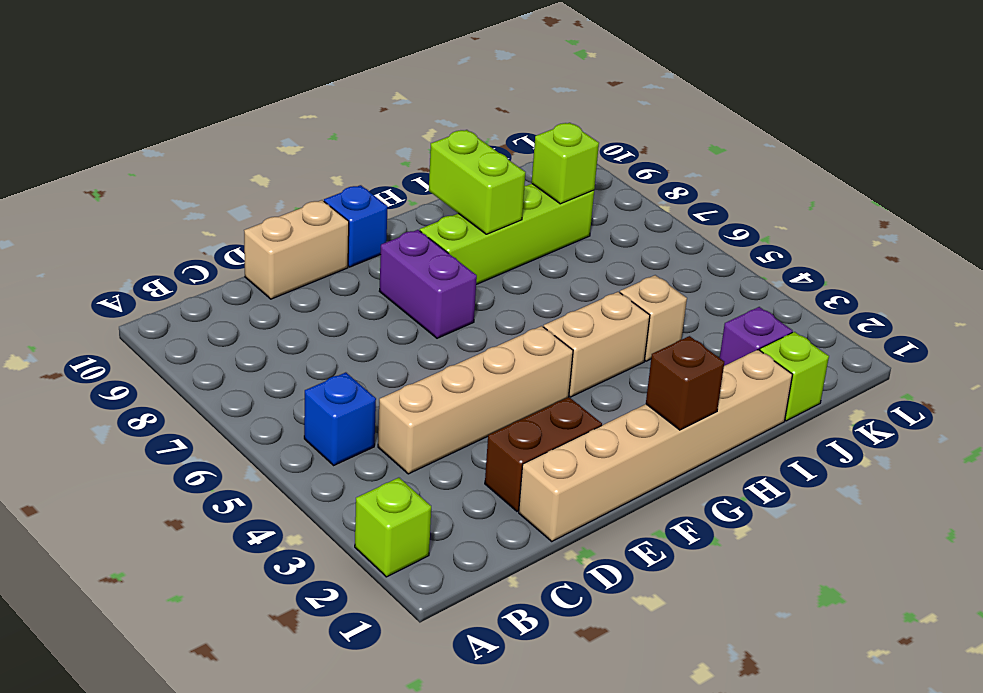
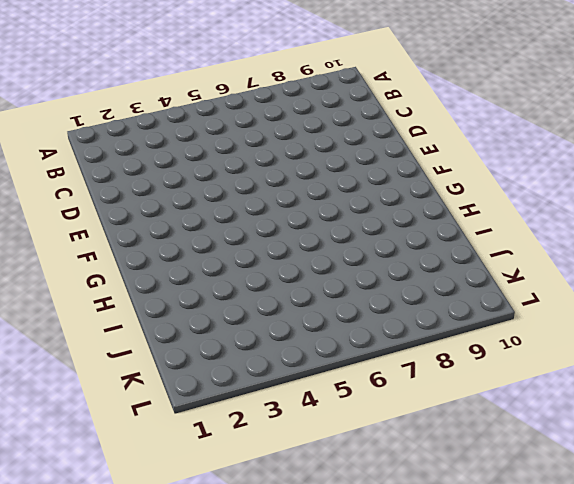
none -> lime 1x1 brick [355,478,431,577]
none -> blue 1x1 brick [304,372,376,465]
none -> tan 1x4 brick [378,326,573,474]

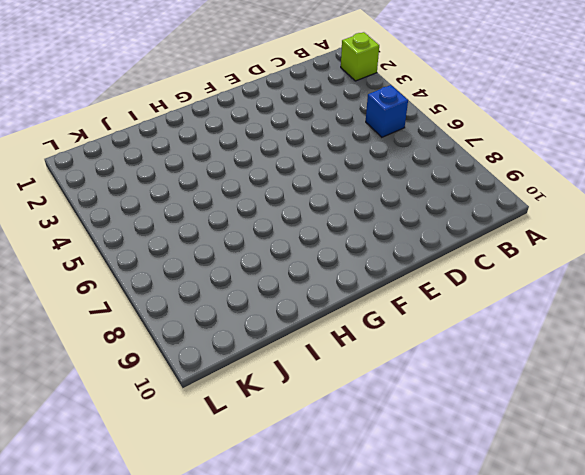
none -> tan 1x4 brick [378,326,573,474]
none -> tan 1x6 brick [519,350,792,541]
none -> brown 1x2 brick [485,397,602,511]

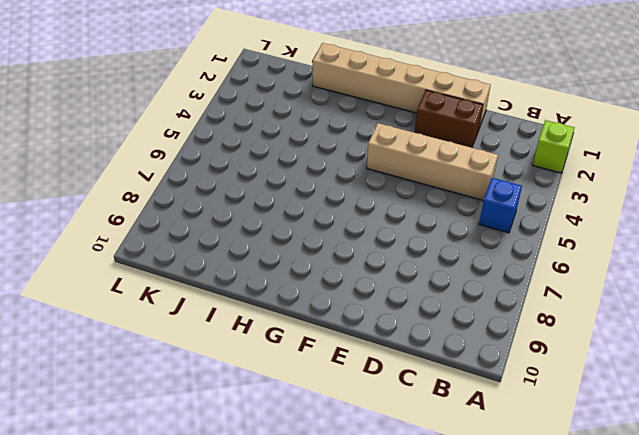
none -> tan 1x2 brick [244,200,349,299]
none -> purple 1x2 brick [380,230,477,338]
none -> blue 1x1 brick [324,185,388,267]

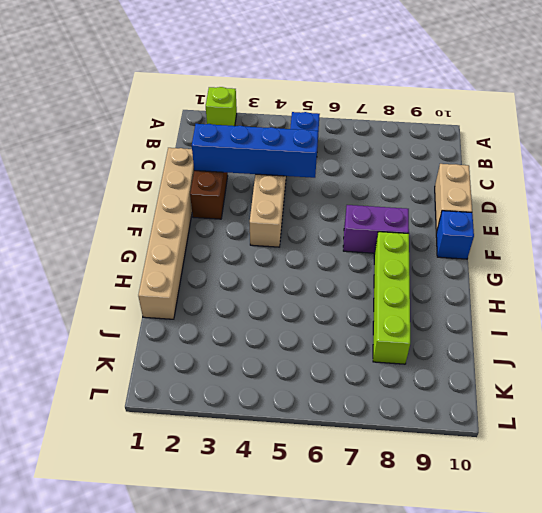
blue 1x4 brick [192,124,318,178] -> none
none -> tan 1x2 brick [544,292,650,397]
none -> tan 1x1 brick [620,275,687,361]
none -> lime 1x1 brick [760,332,829,421]

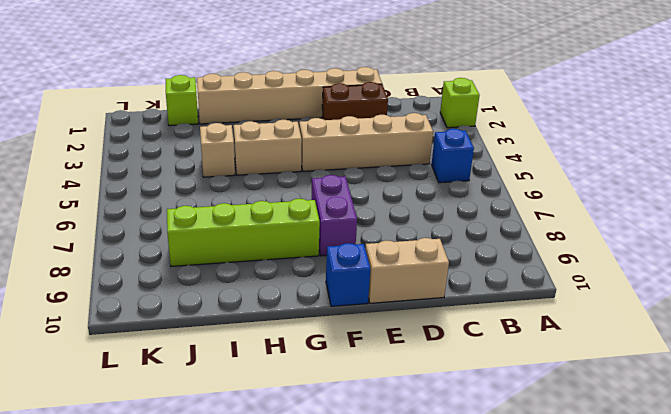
none -> purple 1x1 brick [720,307,793,366]
none -> brown 1x1 brick [646,336,724,430]
none -> lime 1x2 brick [429,130,526,234]

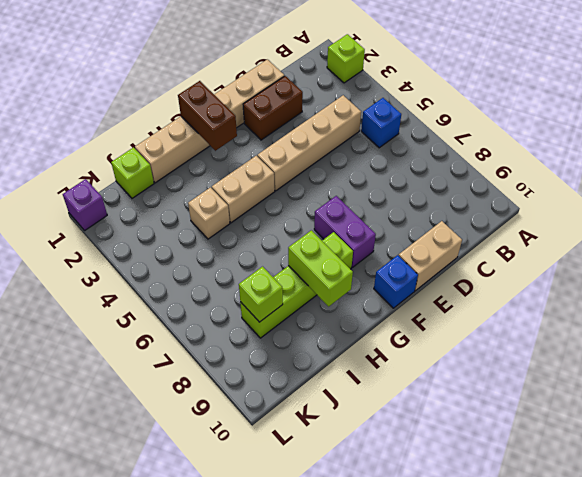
brown 1x2 brick [178,81,237,151] -> brown 1x1 brick [646,336,724,430]
purple 1x1 brick [63,179,107,230] -> purple 1x1 brick moved to [720,307,793,366]

